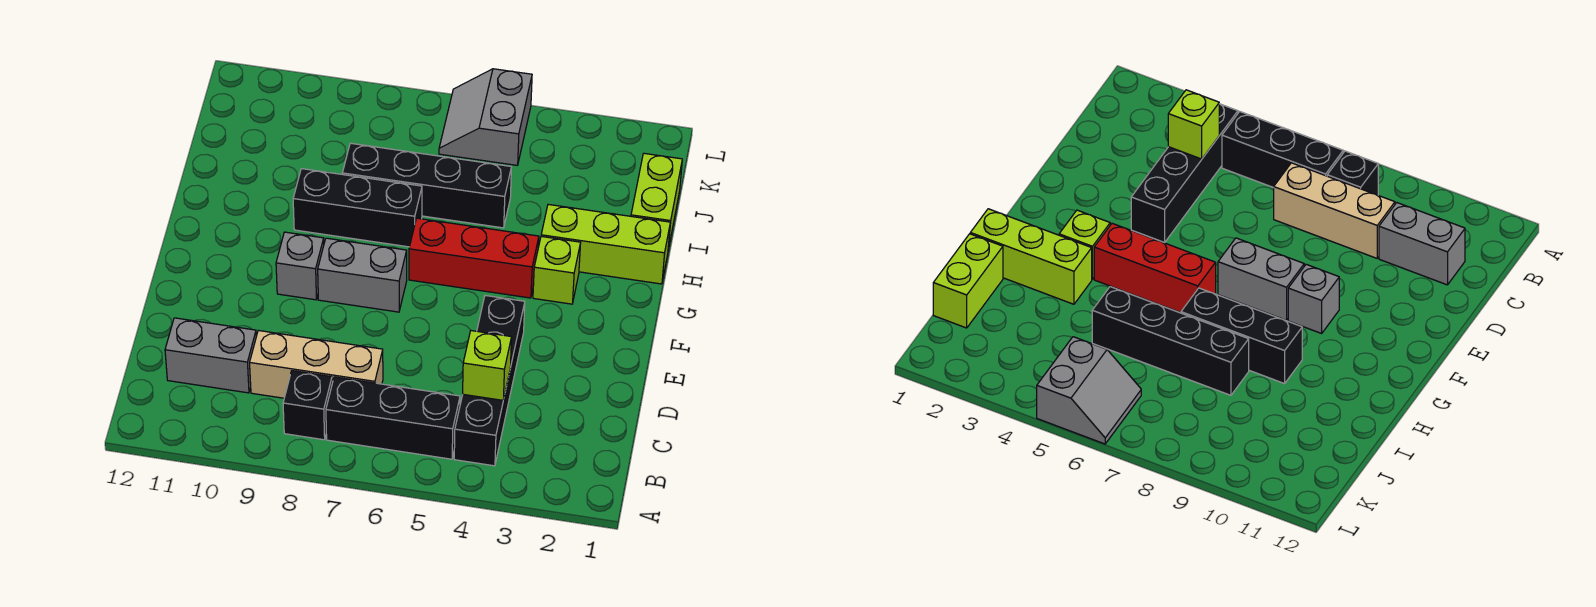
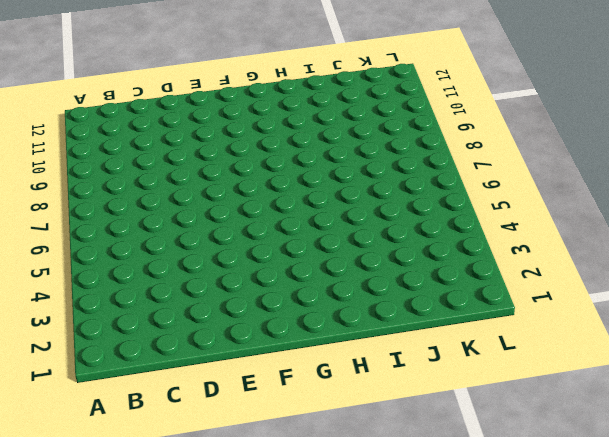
none -> black 1x4 brick [454,296,525,466]
none -> black 1x3 brick [326,377,460,459]
none -> black 1x1 brick [283,371,332,440]

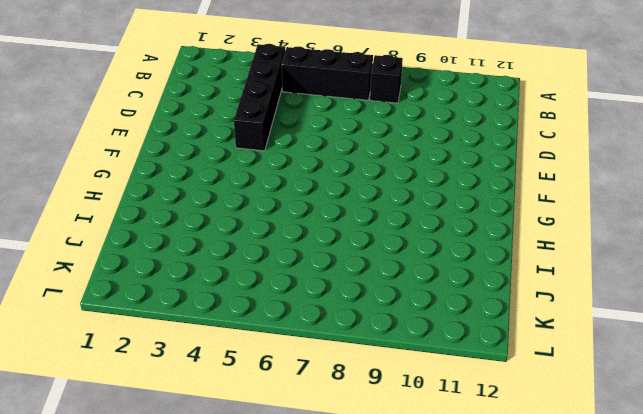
none -> tan 1x3 brick [250,330,383,398]
none -> grey 1x2 brick [165,318,256,393]
none -> grey 1x2 brick [318,238,407,312]

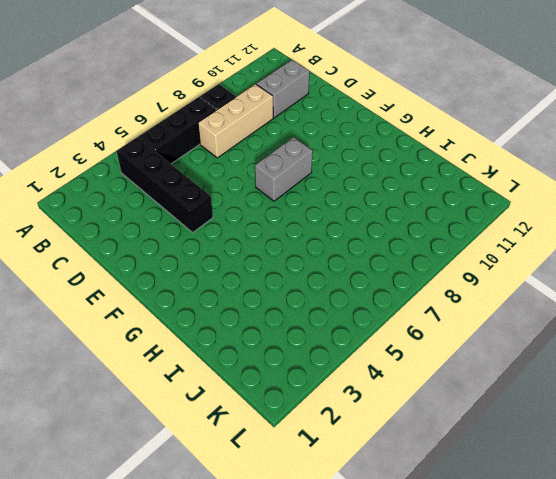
none -> grey 1x1 brick [276,232,324,300]
none -> lime 1x1 brick [533,236,581,304]
none -> red 1x3 brick [409,218,539,298]

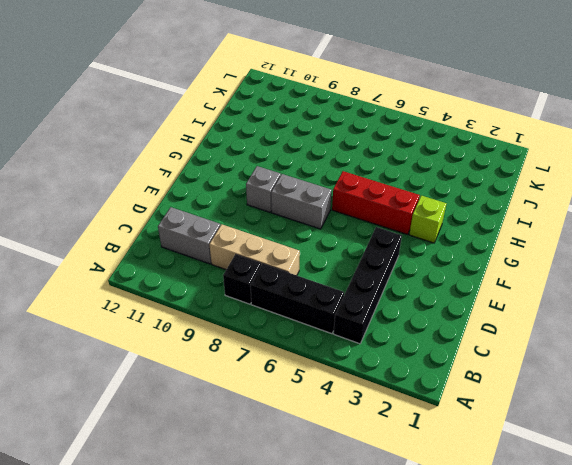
none -> lime 1x3 brick [541,204,670,284]
none -> black 1x3 brick [293,169,422,247]
none -> lime 1x2 brick [631,153,682,249]

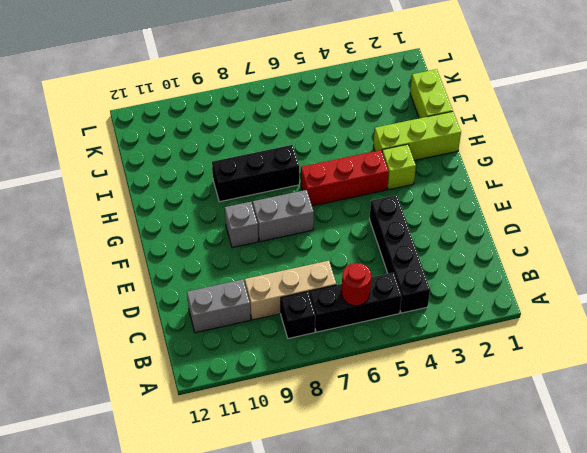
red 1x1 round brick [341,263,371,306] -> none
none -> black 1x4 brick [342,143,511,228]
none -> grey 2x2 slope [439,69,532,165]
none -> lime 1x1 brick [463,331,512,400]

